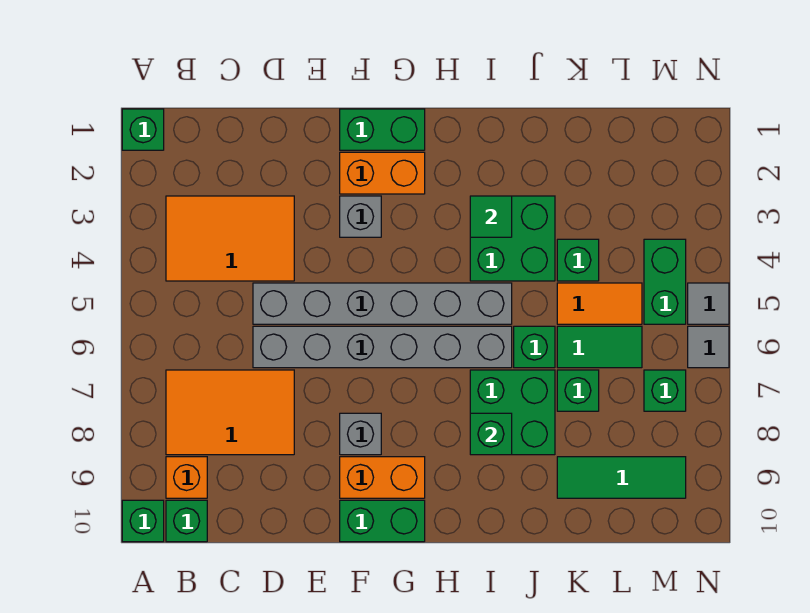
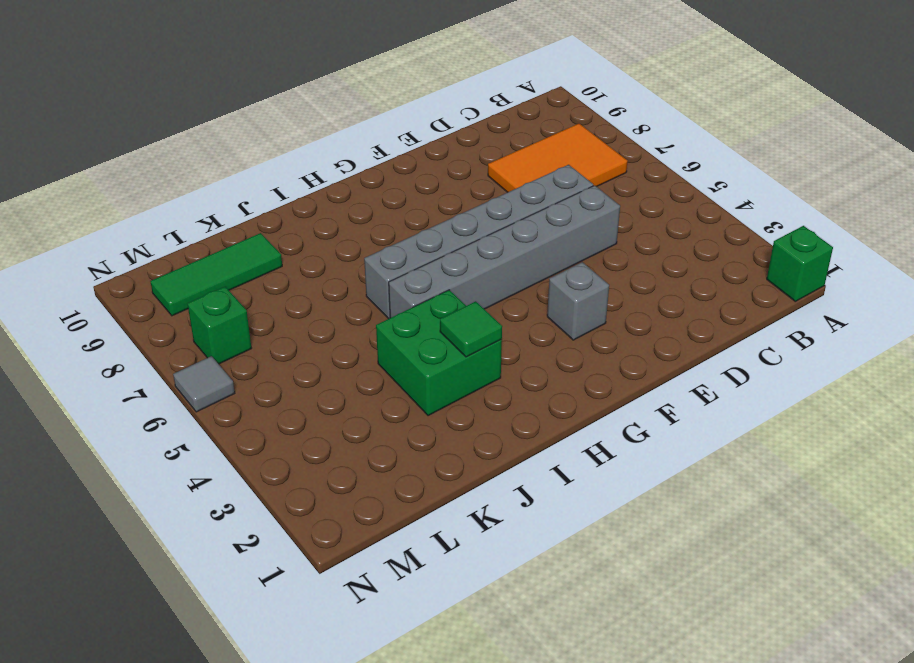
none -> green 1x1 brick [122,500,164,542]
none -> orange 2x3 tile [166,196,294,281]
none -> orange 1x1 brick [166,457,207,498]

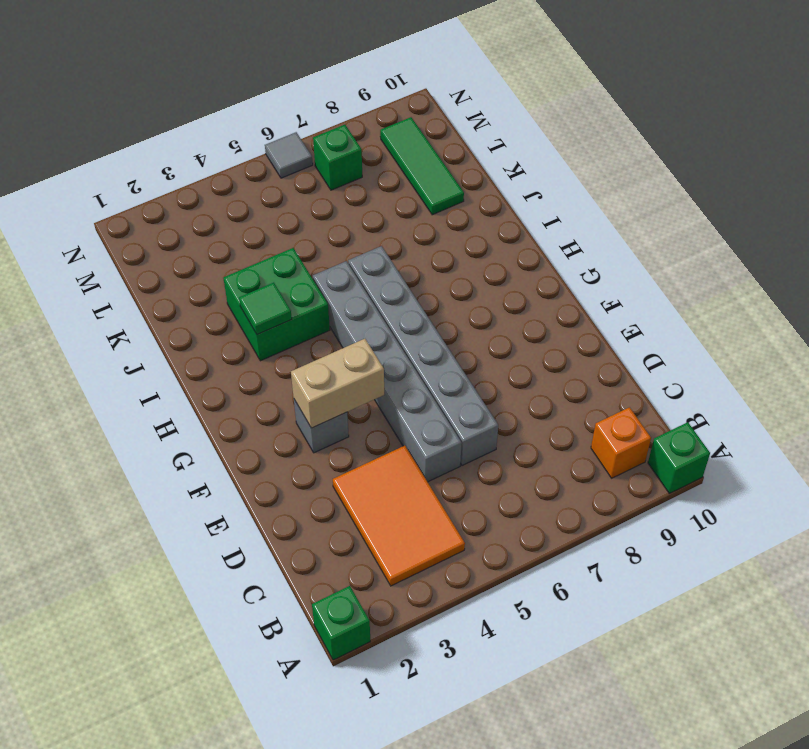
tan 1x2 brick [291,339,384,428] -> none
none -> orange 2x3 tile [166,370,294,455]
none -> green 1x1 brick [166,500,207,542]
none -> green 1x2 brick [340,109,425,150]

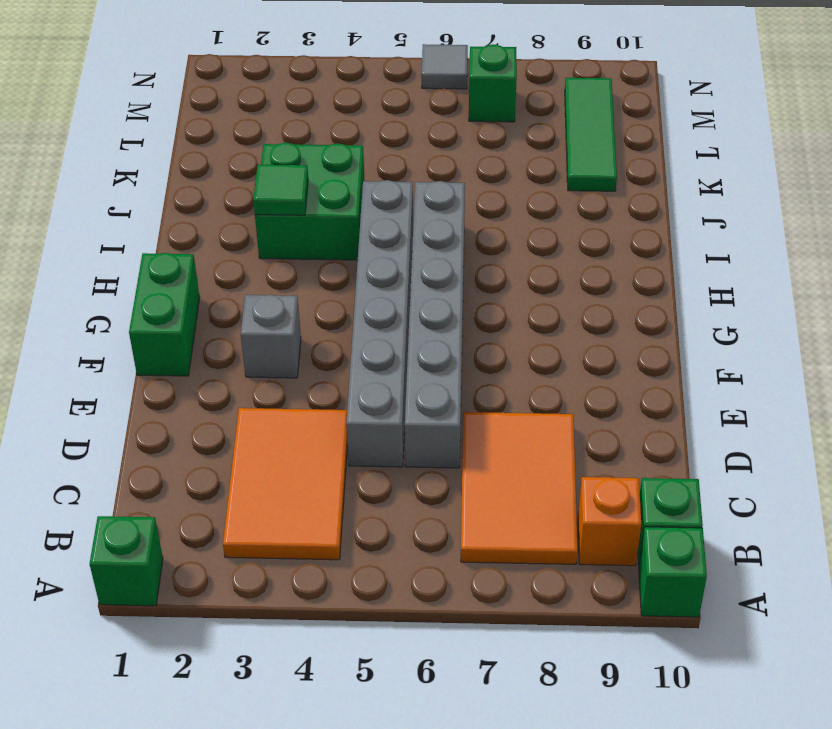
none -> orange 1x2 brick [340,152,425,194]
none -> grey 1x1 brick [340,413,381,455]
none -> orange 1x2 brick [340,457,425,498]

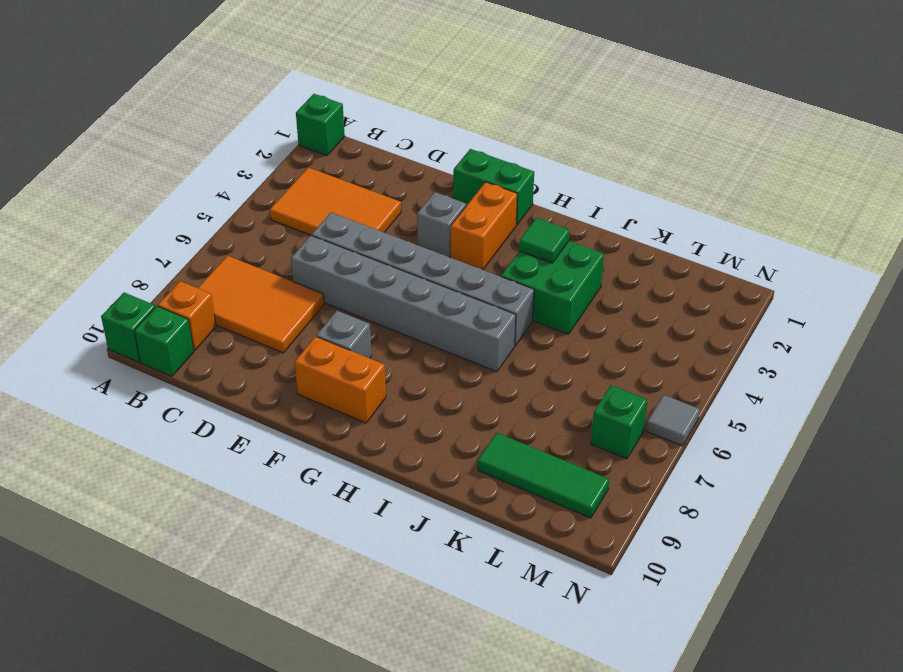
orange 1x2 brick [451,182,517,270] -> orange 1x2 brick turned to [340,152,425,194]
none -> green 1x2 brick [340,500,425,542]
none -> green 2x2 brick [470,370,555,455]
none -> green 1x1 brick [514,326,555,368]

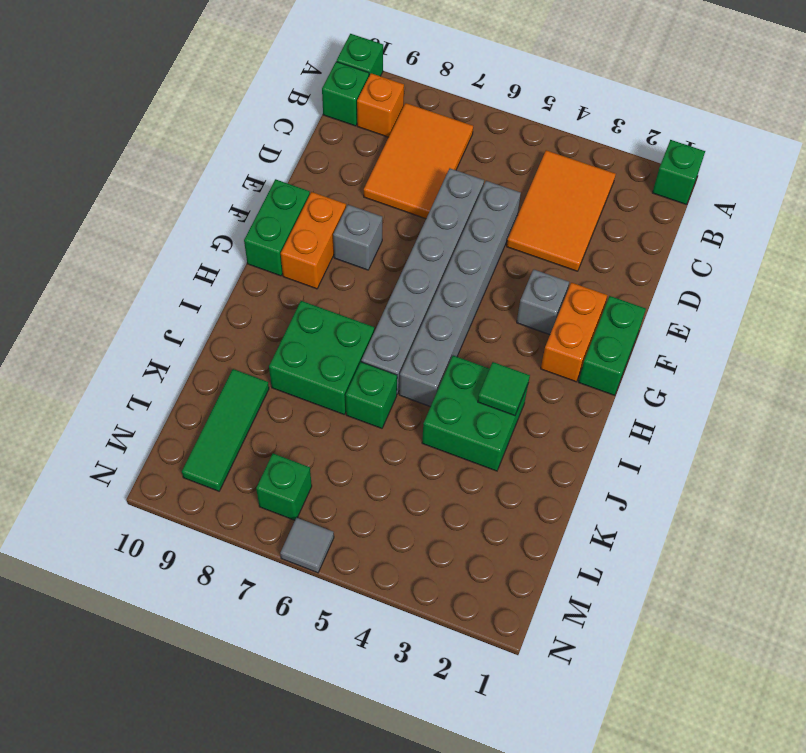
none -> green 1x1 brick [557,239,599,281]
none -> orange 1x2 tile [557,283,642,324]
none -> green 1x2 tile [557,326,642,368]

